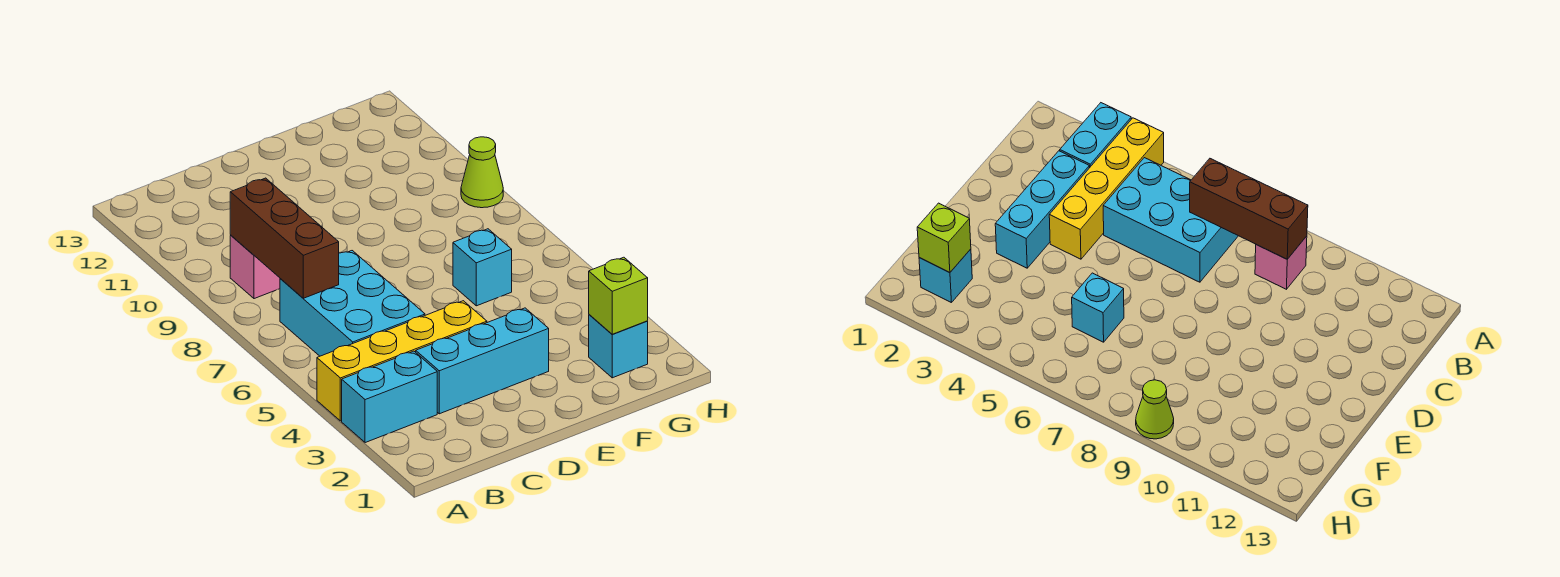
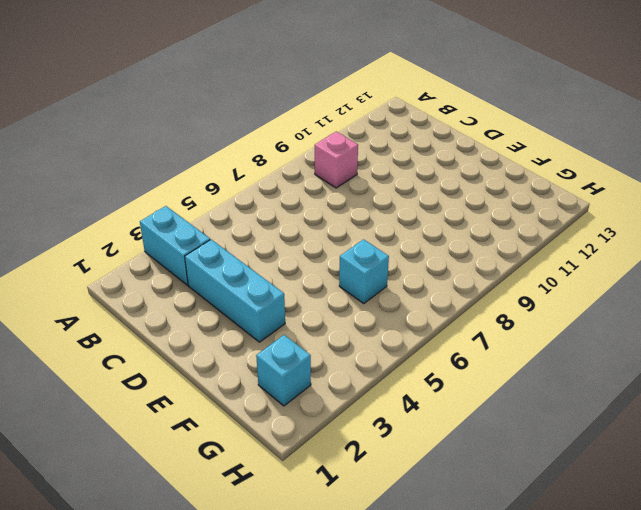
none -> yellow 1x4 brick [317,301,487,421]
none -> cyan 2x3 brick [280,251,425,356]

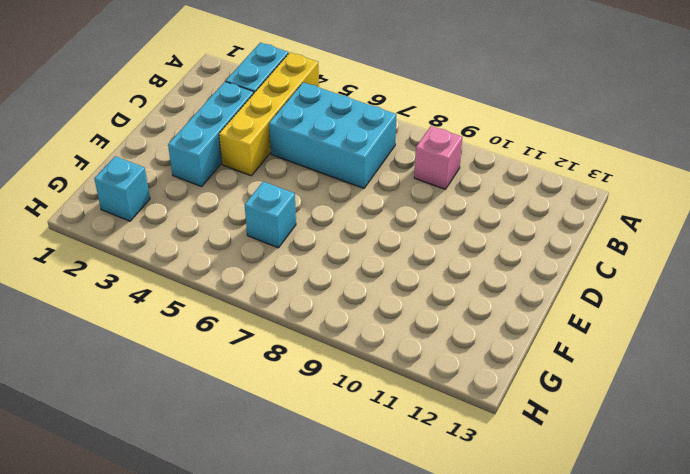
none -> lime 1x1 cone [461,137,503,208]
none -> brown 1x3 brick [230,178,339,298]

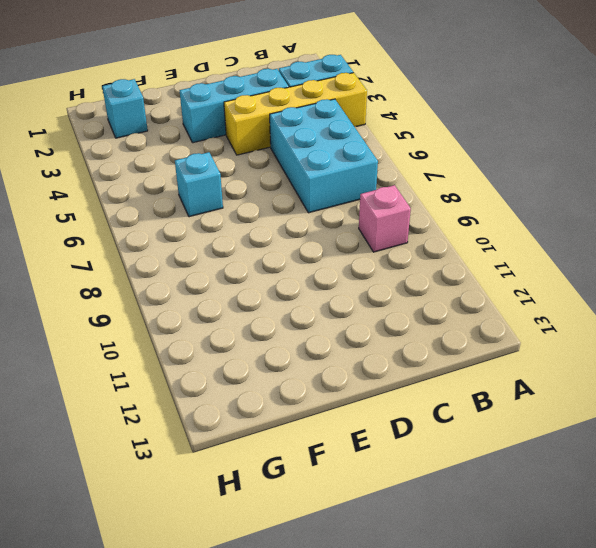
none -> lime 1x1 cone [461,137,503,208]
none -> brown 1x3 brick [230,178,339,298]

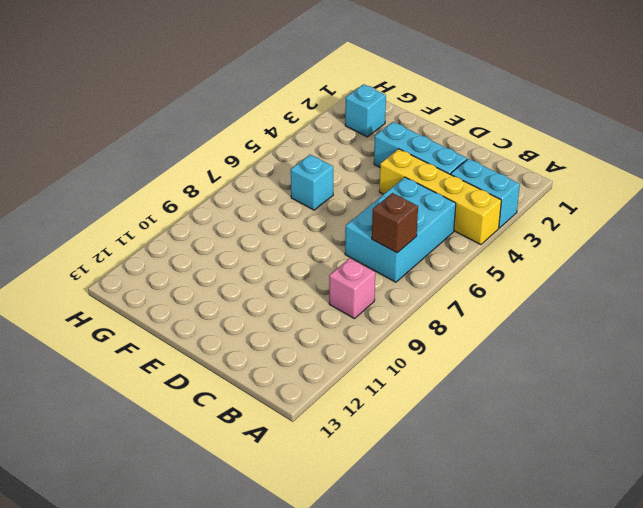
brown 1x1 brick [372,193,418,253] -> brown 1x3 brick [230,178,339,298]
none -> lime 1x1 cone [461,137,503,208]
none -> lime 1x1 brick [589,257,648,334]

